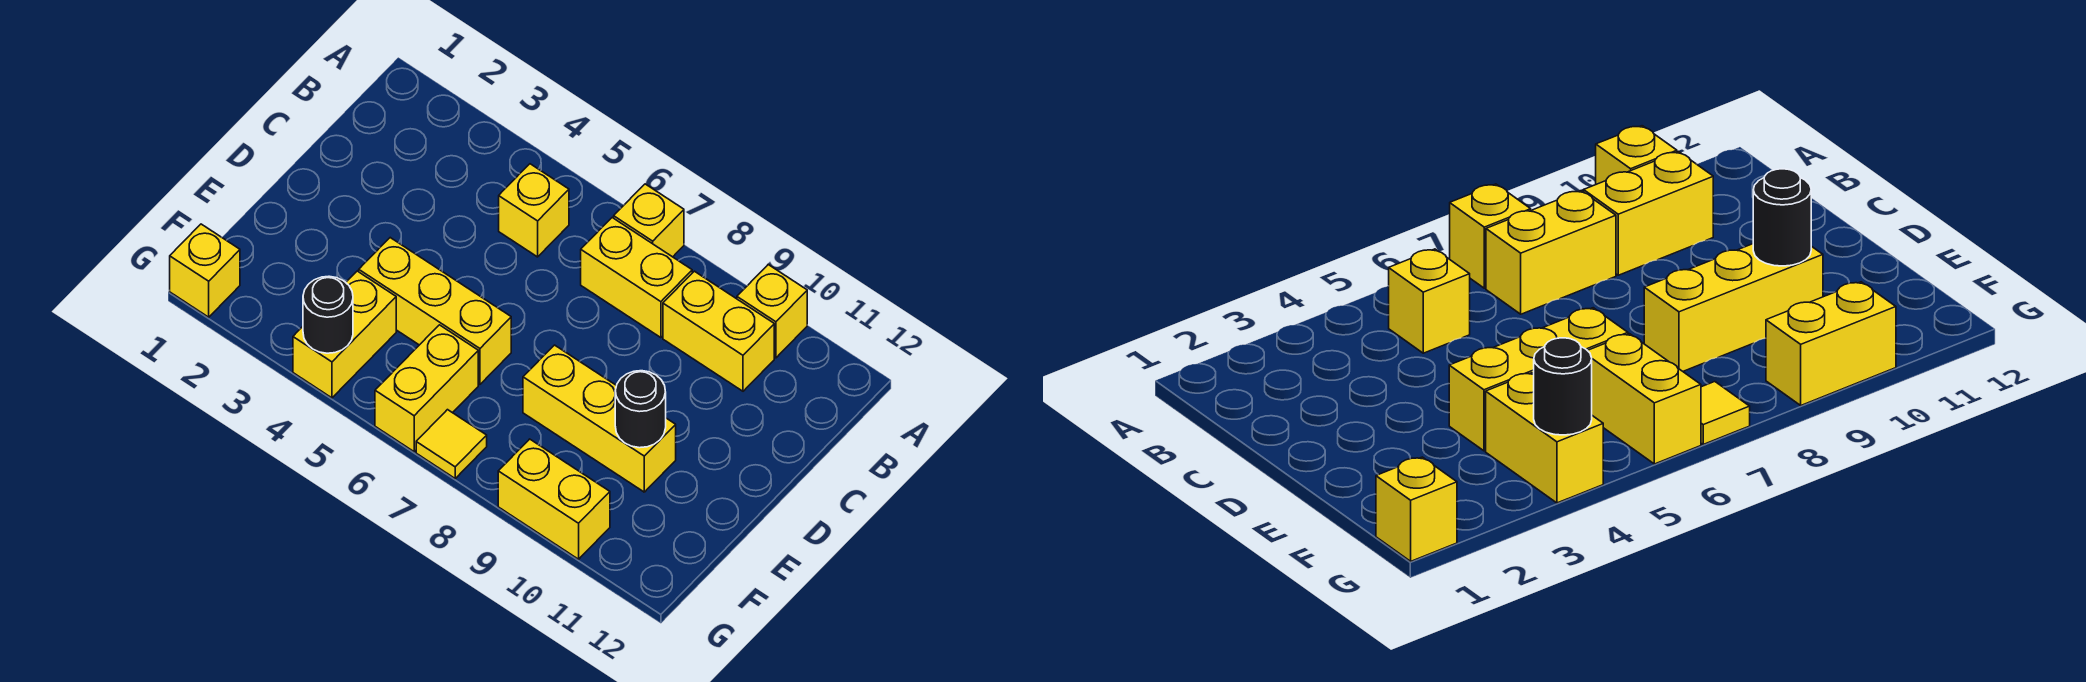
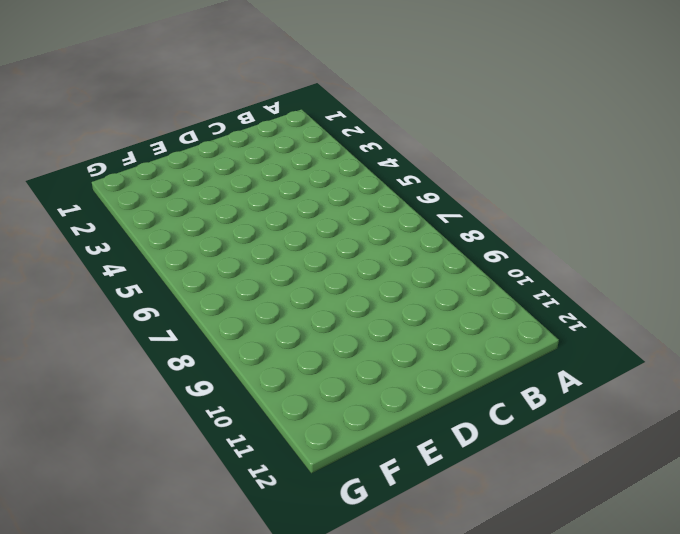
none -> yellow 1x1 brick [614,184,684,257]
none -> yellow 1x1 brick [737,265,807,358]
none -> yellow 1x1 brick [499,164,569,257]

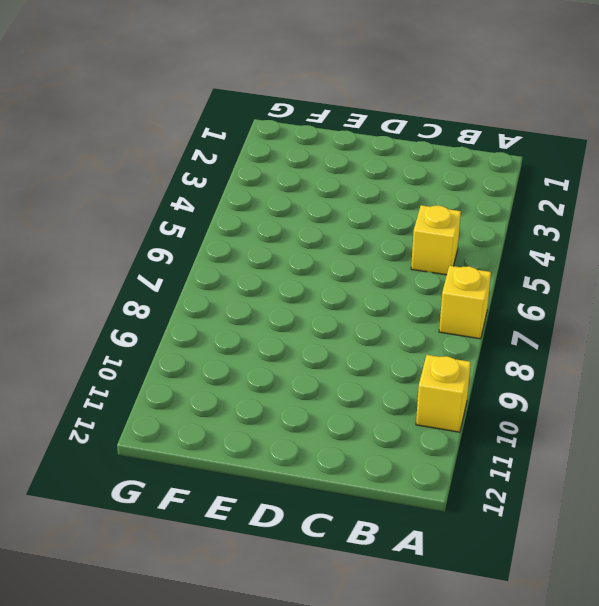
none -> yellow 1x2 brick [581,218,692,338]
none -> yellow 1x2 brick [663,271,774,391]
none -> yellow 1x3 brick [359,238,511,384]

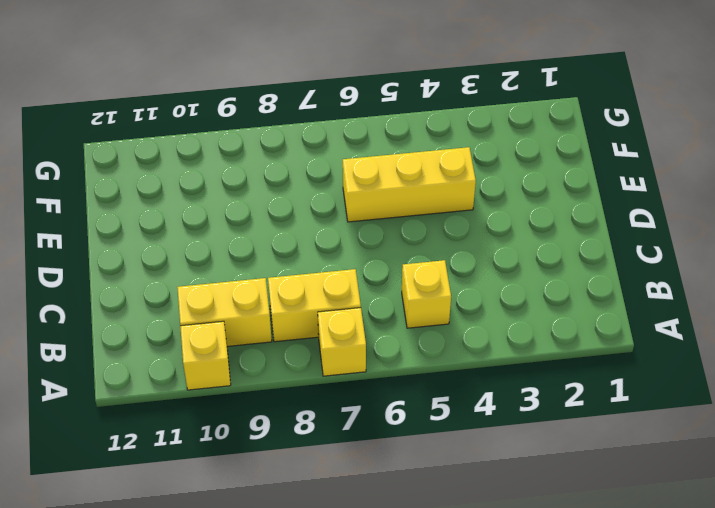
none -> yellow 1x3 brick [523,345,676,492]
none -> yellow 1x2 brick [293,271,396,398]
none -> yellow 1x2 brick [375,325,478,452]

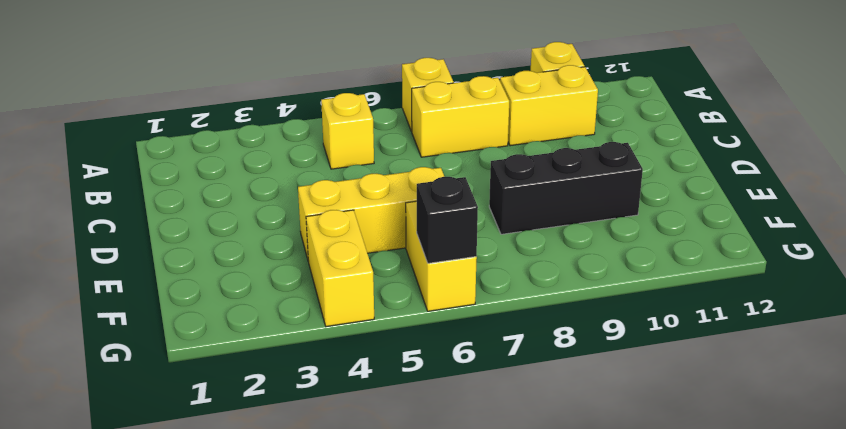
black 1x3 brick [489,142,643,234] -> yellow 1x3 brick [523,345,676,492]
black 1x1 brick [417,177,478,263] -> none
none -> yellow 1x1 brick [170,224,240,317]
none -> yellow 1x1 tile [416,410,487,478]
none -> yellow 1x2 brick [498,439,610,559]

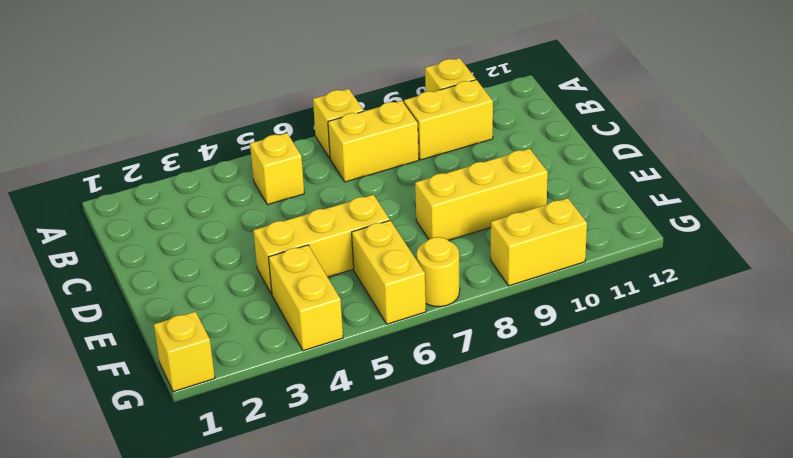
yellow 1x1 round brick [417,237,460,307] -> yellow 1x1 tile [416,410,487,478]
none -> black 1x1 round brick [615,371,666,448]
none -> black 1x1 round brick [303,276,353,353]

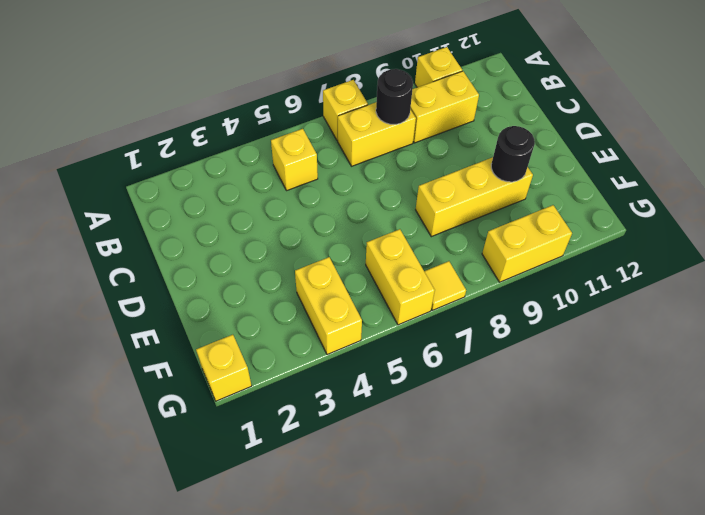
black 1x1 round brick [376,69,413,124] -> black 1x1 round brick moved to [303,276,353,353]
none -> yellow 1x3 brick [359,238,511,384]

